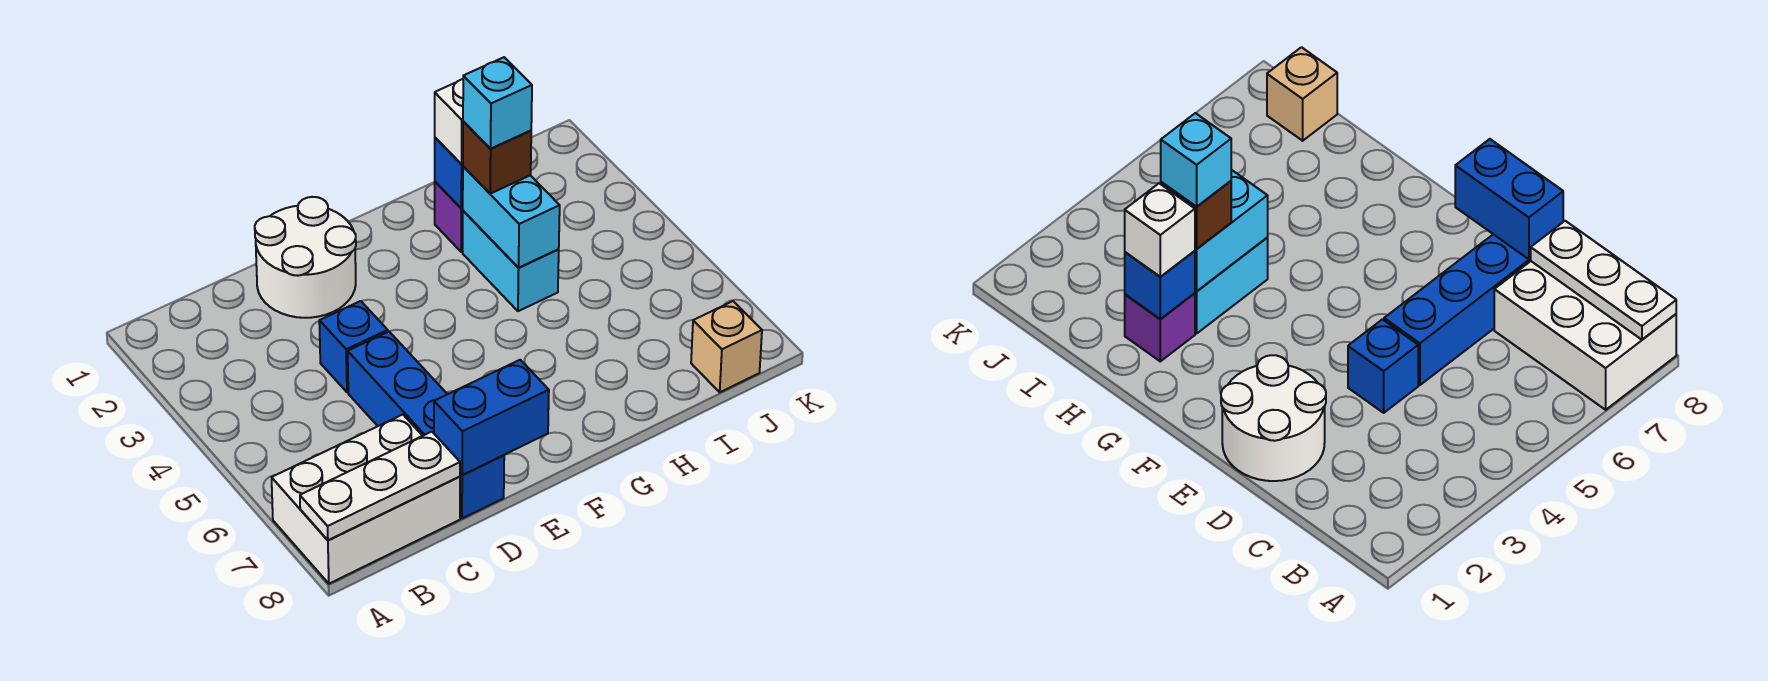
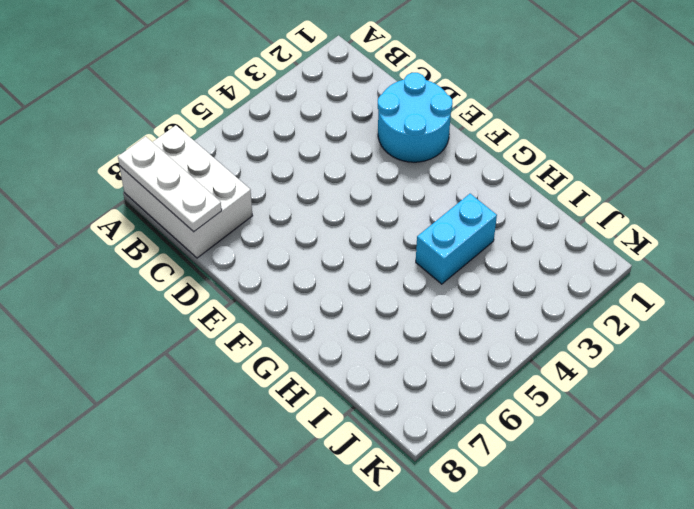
cyan 2x2 round brick [378,73,453,162] -> white 2x2 round brick [255,197,356,318]
none -> blue 1x1 brick [319,301,388,392]
none -> blue 1x4 brick [348,332,504,519]
none -> purple 1x1 brick [435,182,463,252]

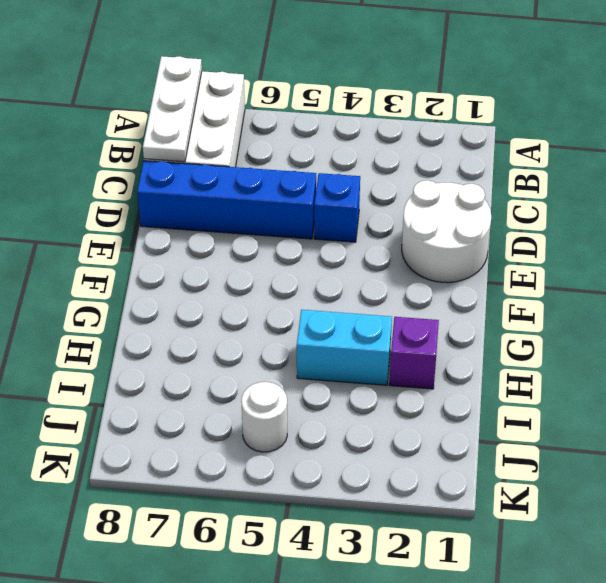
white 1x1 round brick [241,382,287,452] -> none
none -> tan 1x1 brick [691,301,762,392]
none -> blue 1x2 brick [434,360,549,475]
none -> blue 1x1 brick [435,138,463,208]

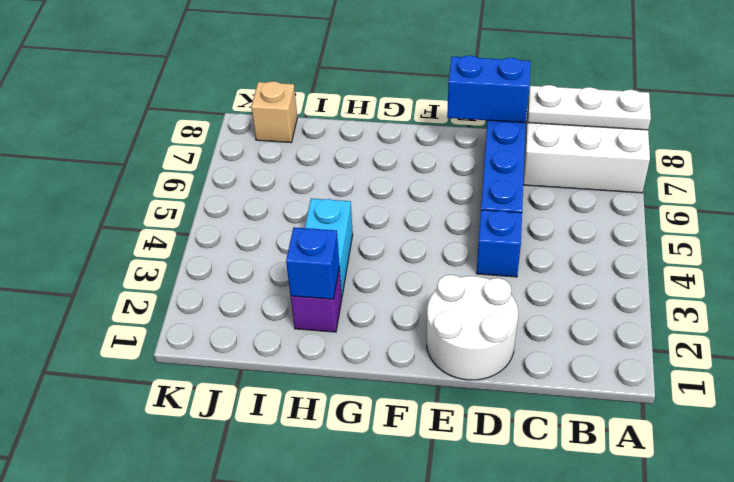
none -> cyan 1x2 brick [463,166,560,268]
none -> white 1x1 brick [435,79,463,164]
none -> brown 1x1 brick [463,122,531,194]

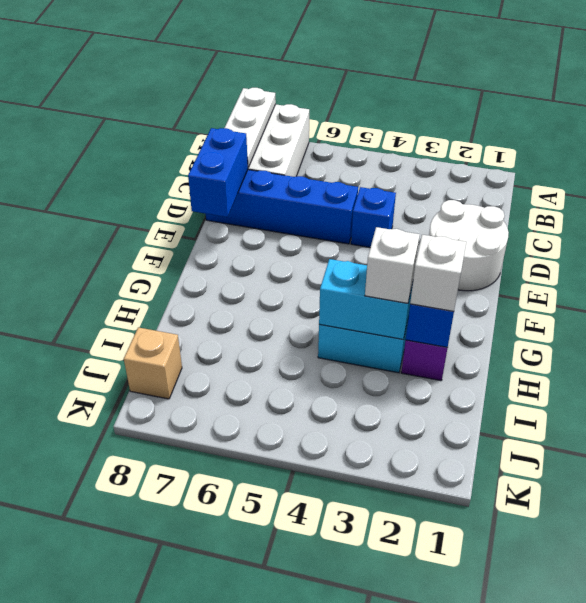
white 1x1 brick [365,227,420,303] -> brown 1x1 brick [463,122,531,194]
none -> cyan 1x1 brick [463,57,532,148]

